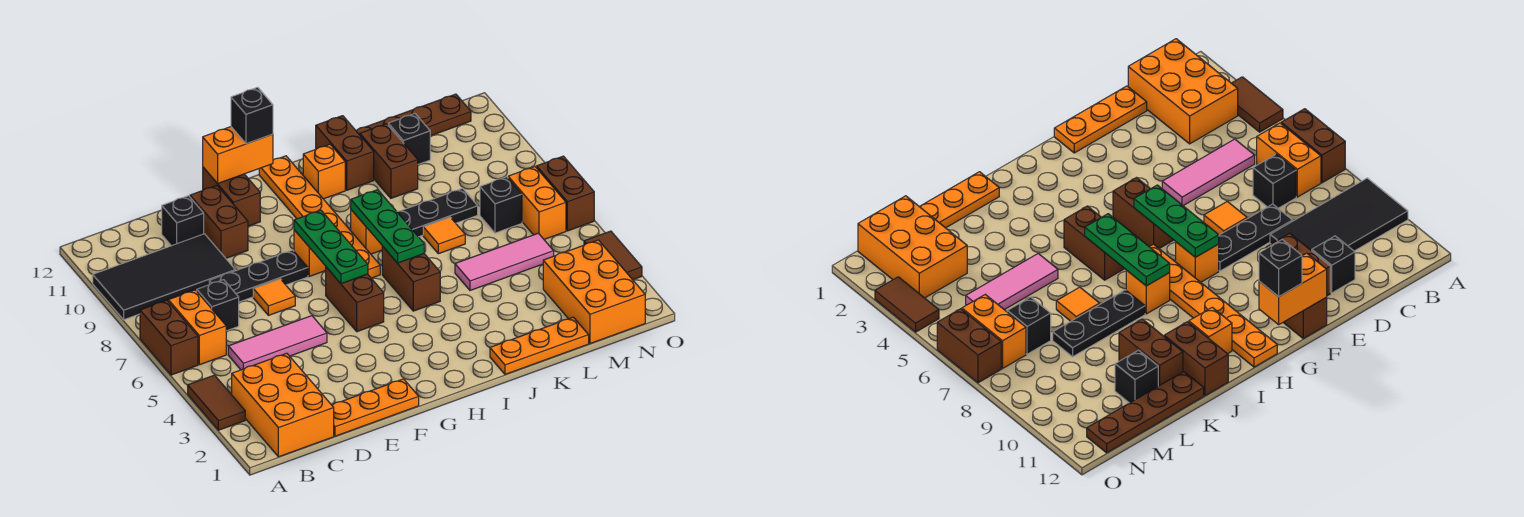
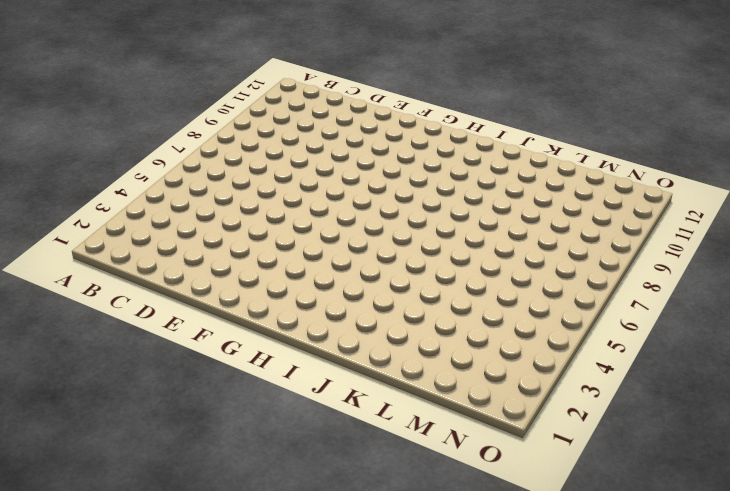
none -> brown 1x2 tile [188,375,245,430]
none -> brown 1x2 brick [140,300,198,375]
none -> black 2x4 tile [93,234,235,320]
none -> orange 2x3 brick [232,353,334,457]

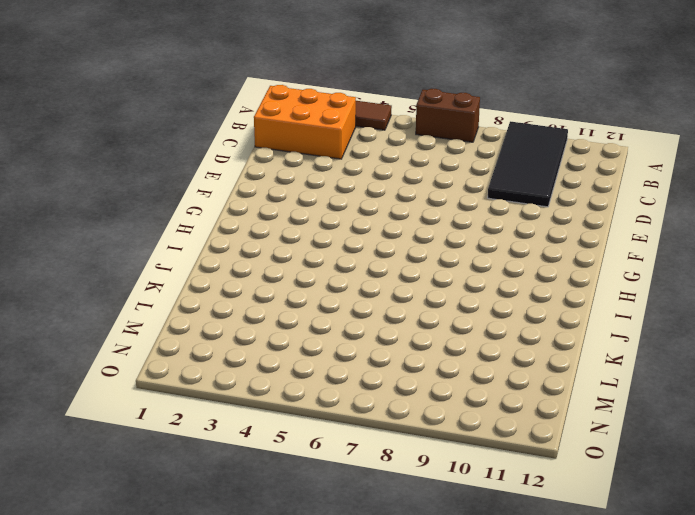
none -> orange 1x2 brick [168,290,226,365]
none -> pink 1x3 tile [228,316,327,370]
none -> black 1x1 brick [197,280,239,331]
none -> orange 1x3 plate [332,379,419,436]

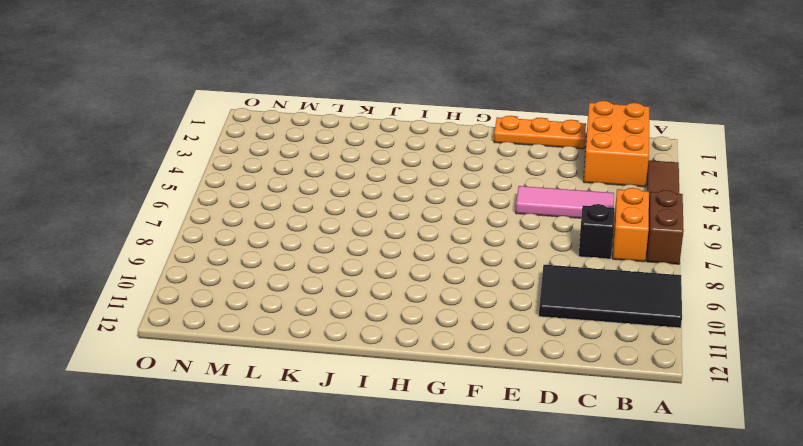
none -> black 1x3 plate [209,250,308,302]
none -> black 1x1 brick [162,196,204,246]
none -> orange 1x1 tile [253,279,295,315]
none -> brown 1x2 brick [190,186,248,258]

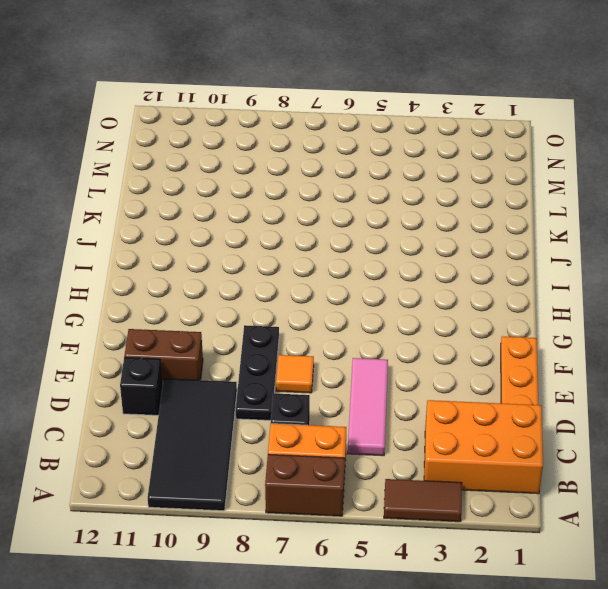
none -> brown 1x2 brick [203,167,260,226]
none -> brown 1x2 brick [326,267,384,332]
none -> orange 1x1 brick [294,230,326,276]
none -> orange 1x6 plate [259,156,380,278]

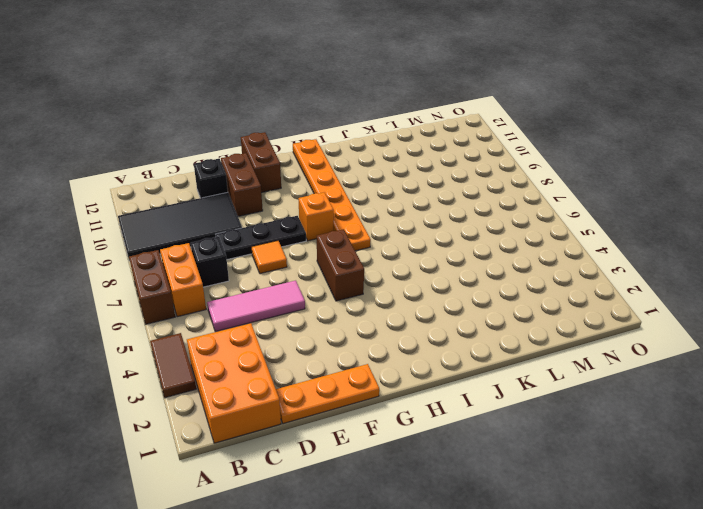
none -> brown 1x2 brick [382,246,440,311]
none -> orange 1x1 brick [351,210,382,254]
none -> orange 1x1 brick [303,144,345,199]
none -> orange 1x3 plate [490,317,589,374]

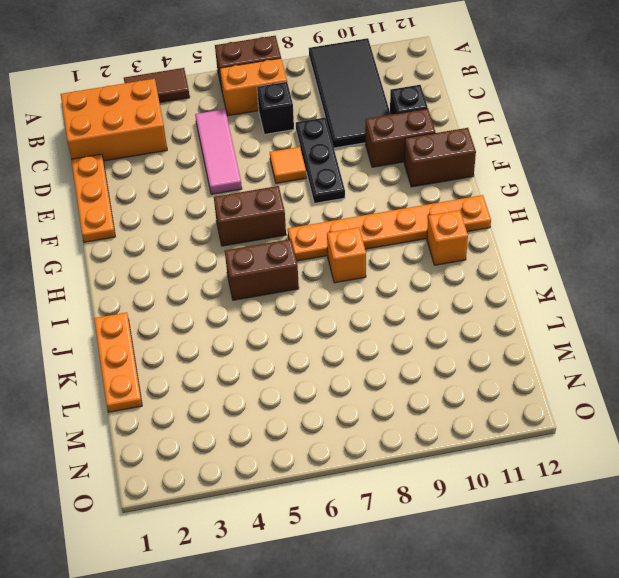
none -> orange 1x1 brick [294,230,326,276]
none -> black 1x3 plate [397,188,478,237]
none -> brown 1x2 brick [316,116,374,190]
none -> pink 1x3 tile [455,233,554,290]

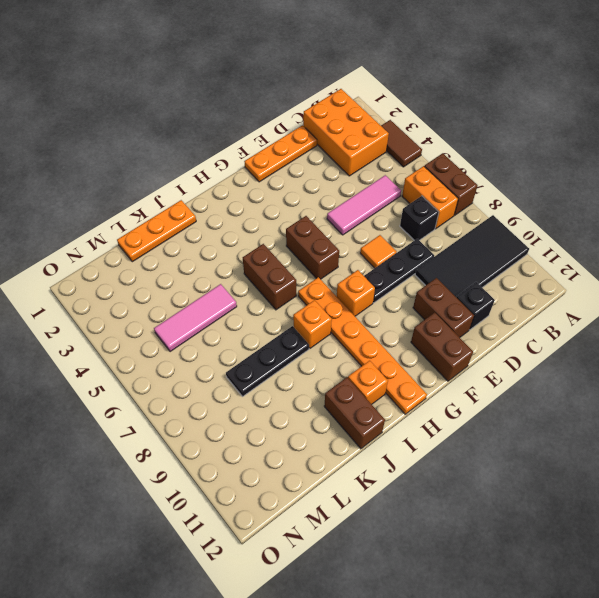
none -> orange 1x1 tile [423,217,465,254]
none -> brown 1x2 brick [360,124,418,198]
none -> brown 1x4 plate [356,94,471,136]
none -> black 1x1 brick [388,114,430,164]

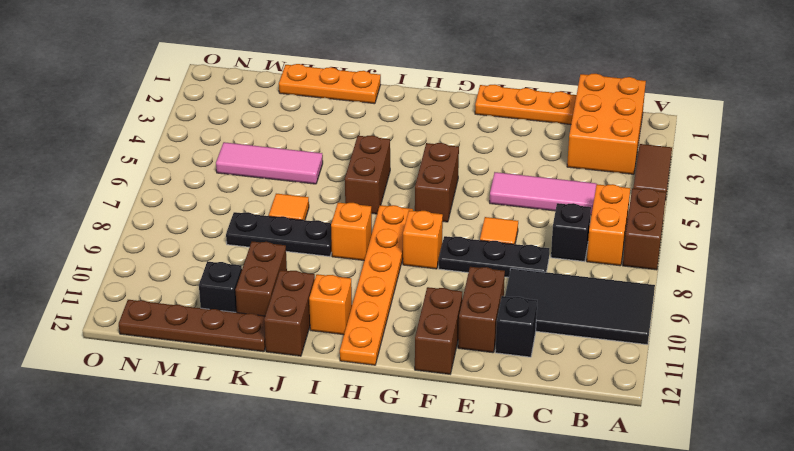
none -> orange 2x3 brick [543,240,645,344]
none -> black 1x1 brick [480,177,522,233]
none -> orange 1x2 brick [508,167,566,239]
none -> brown 1x2 tile [584,231,642,280]

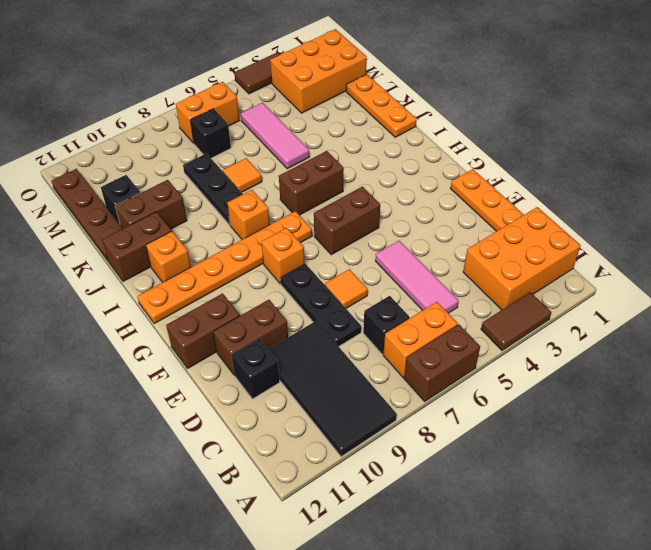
none -> brown 1x2 brick [537,156,594,231]
none -> orange 1x2 brick [203,127,273,183]
none -> green 1x3 plate [294,210,368,284]
none -> green 1x3 plate [351,190,424,263]

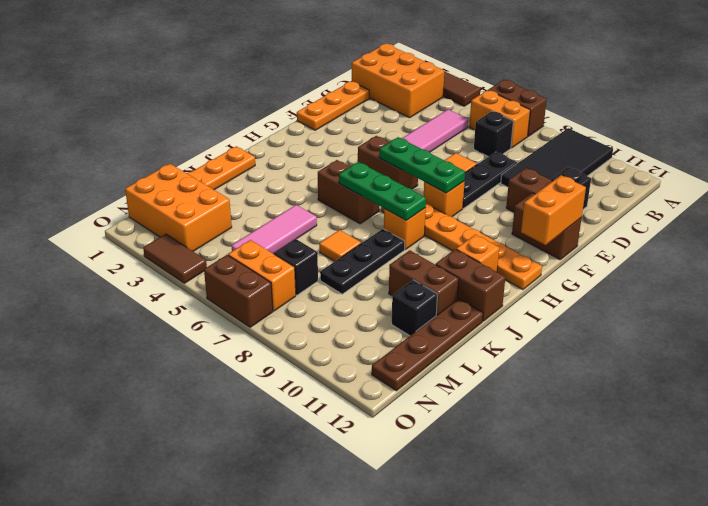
none -> black 1x1 brick [231,87,273,144]

